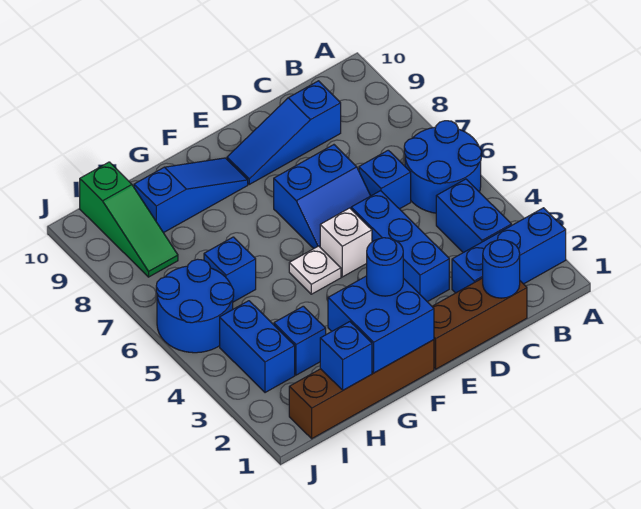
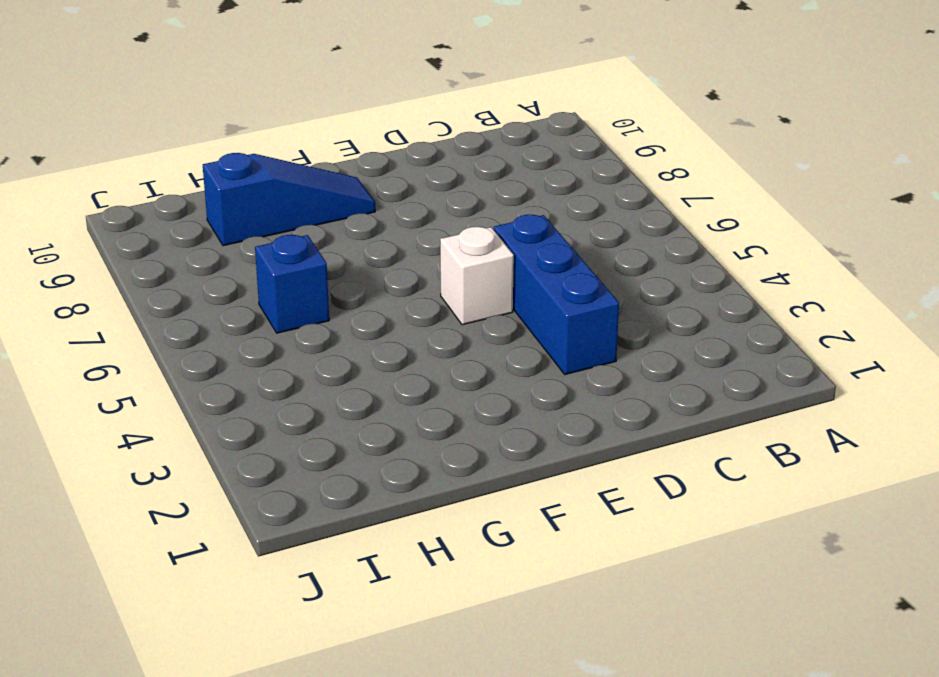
none -> blue 1x3 brick [452,208,566,293]
none -> blue 2x2 round brick [404,121,482,213]
none -> blue 1x2 brick [436,179,511,253]

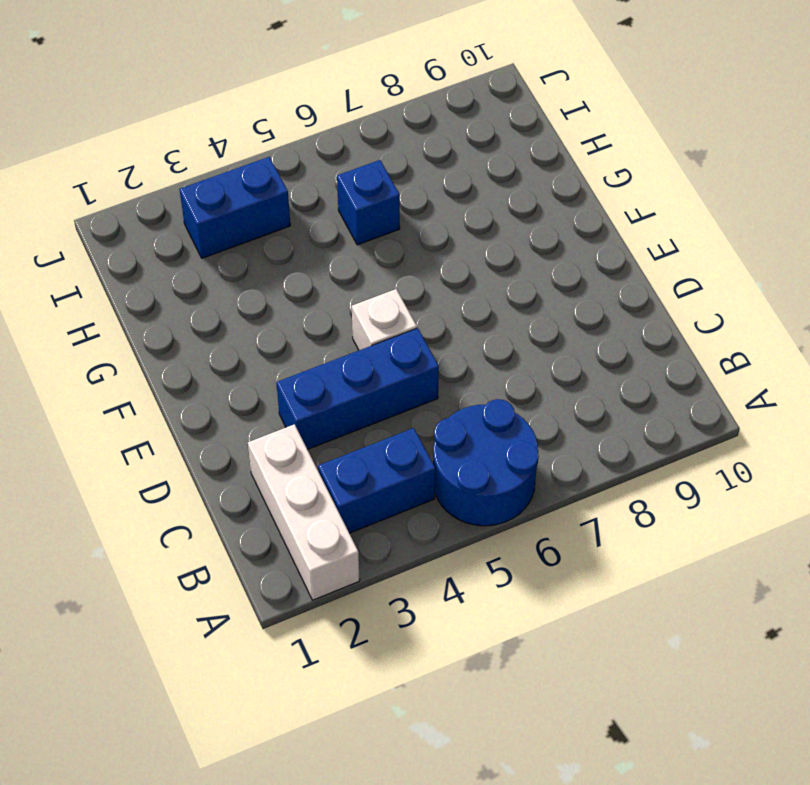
white 1x3 brick [248,424,360,600] -> blue 1x3 brick [452,208,566,293]
none -> brown 1x3 brick [432,278,527,369]
none -> blue 1x1 brick [359,150,411,209]
none -> blue 1x3 slope [227,81,341,184]

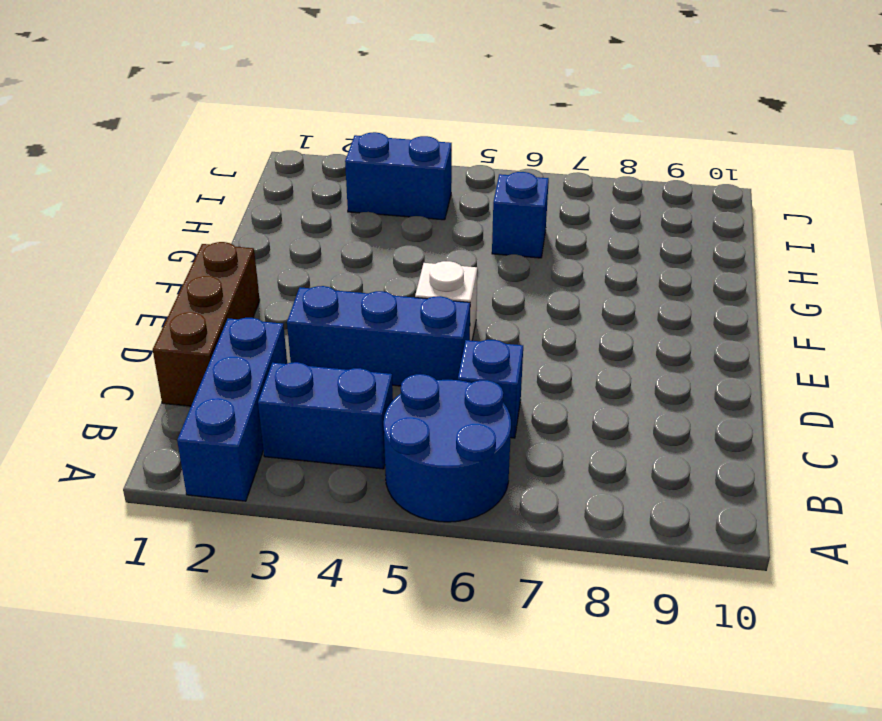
none -> blue 1x3 slope [227,81,341,184]
none -> blue 2x2 slope [274,145,371,248]
none -> brown 1x4 brick [289,340,434,439]

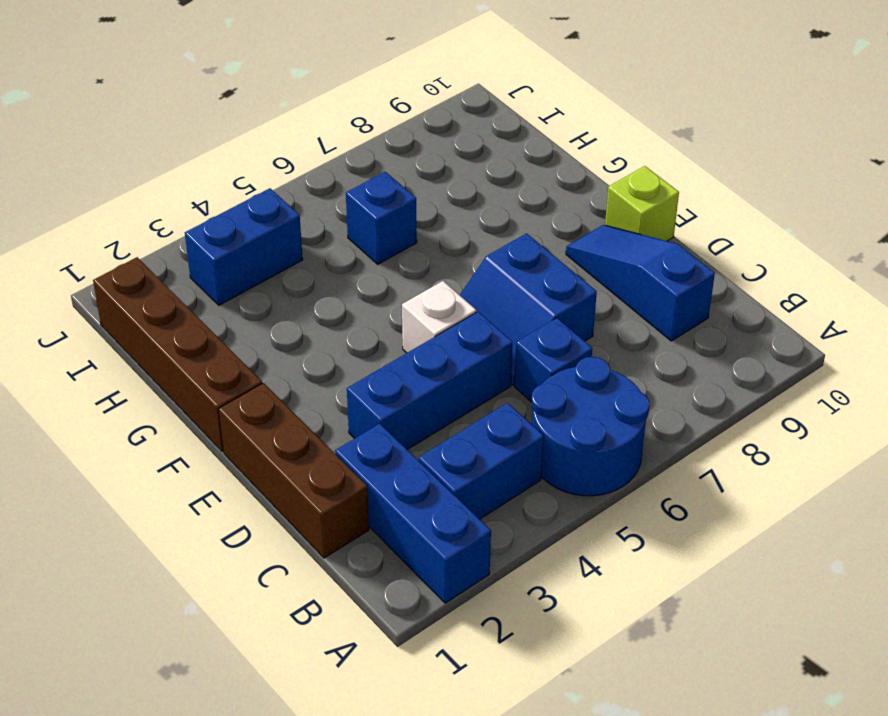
lime 1x1 brick [605,166,679,241] -> none
none -> white 1x1 plate [289,246,341,294]
none -> blue 1x3 slope [134,158,248,233]
none -> blue 1x1 brick [274,306,326,375]

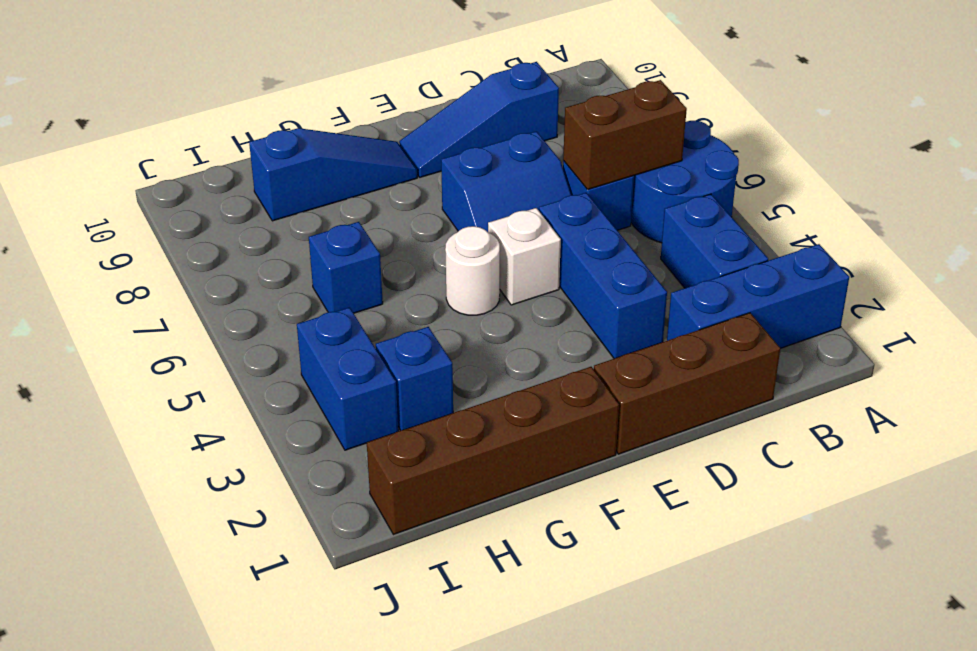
brown 1x2 brick [563,80,687,189] -> none
white 1x1 round brick [445,226,500,315] -> white 1x1 plate [289,246,341,294]
none -> blue 2x2 round brick [156,259,234,353]
none -> green 1x3 slope [80,162,178,277]
none -> blue 1x1 round brick [483,240,520,298]

